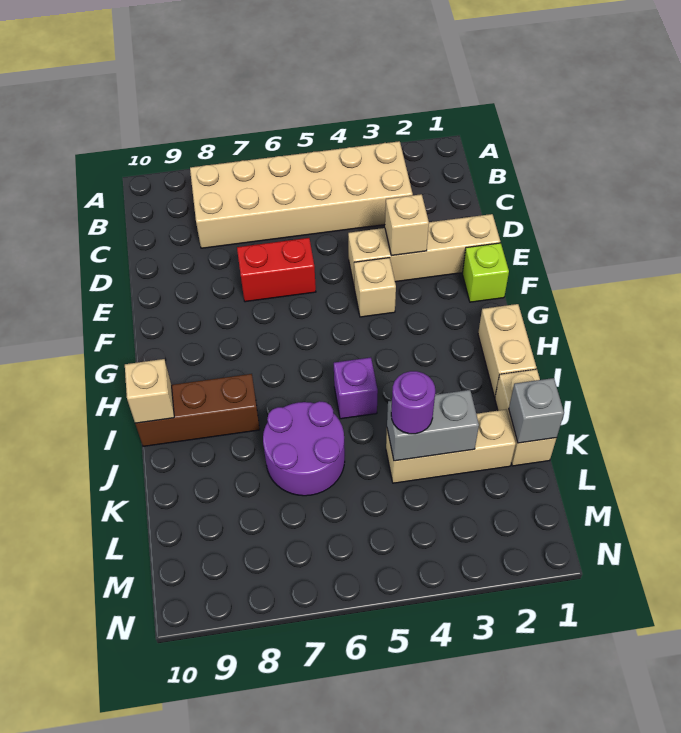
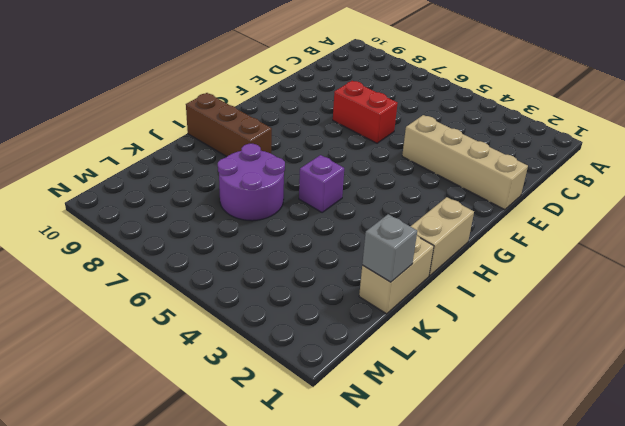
none -> tan 2x6 brick [190,141,413,248]
none -> lime 1x1 brick [463,243,509,302]
none -> tan 1x1 brick [354,258,396,317]

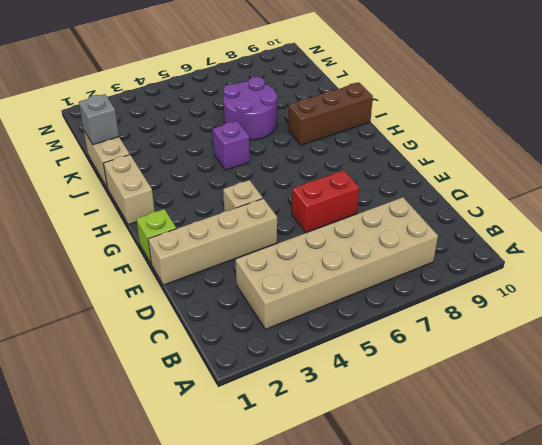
none -> tan 1x3 brick [386,409,516,483]
none -> tan 1x1 brick [385,194,429,256]
none -> tan 1x1 brick [125,359,174,423]

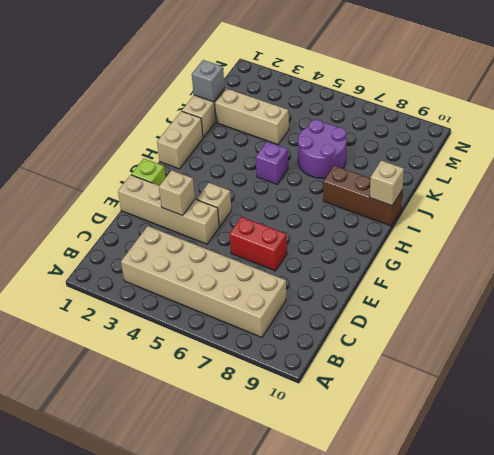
none -> grey 1x2 brick [387,390,479,461]
none -> purple 1x1 round brick [391,371,435,434]

